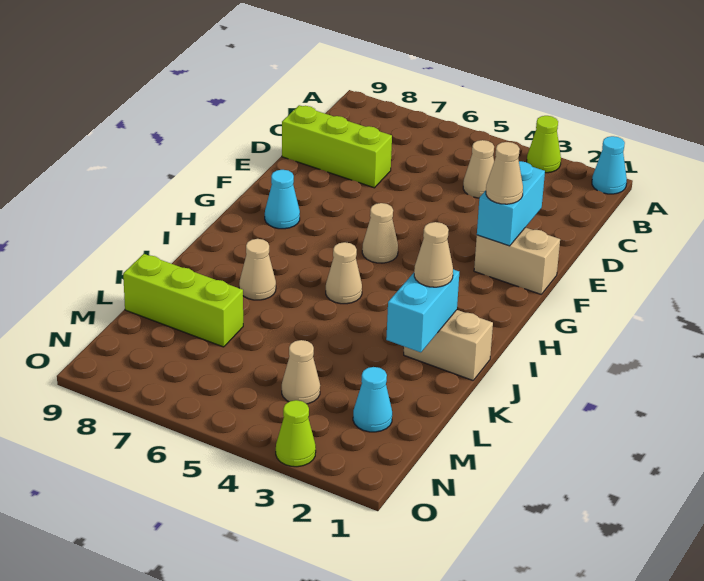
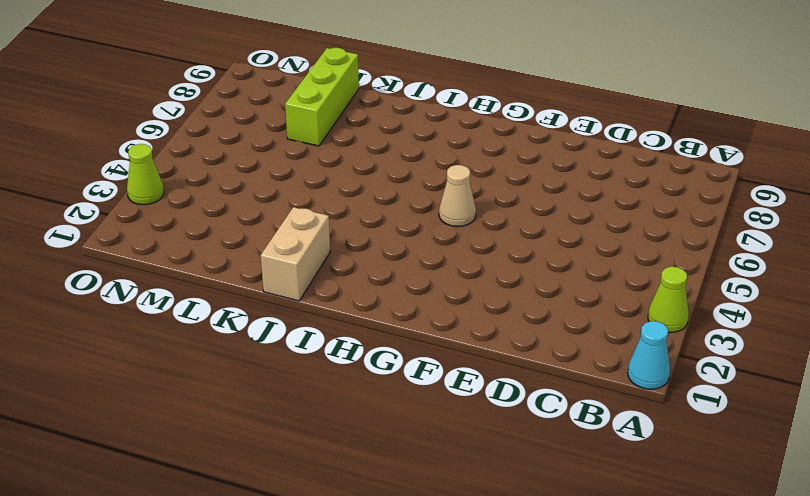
none -> tan 1x1 cone [463,140,494,198]
none -> lime 1x3 brick [282,105,392,188]
none -> tan 1x2 brick [474,227,560,294]

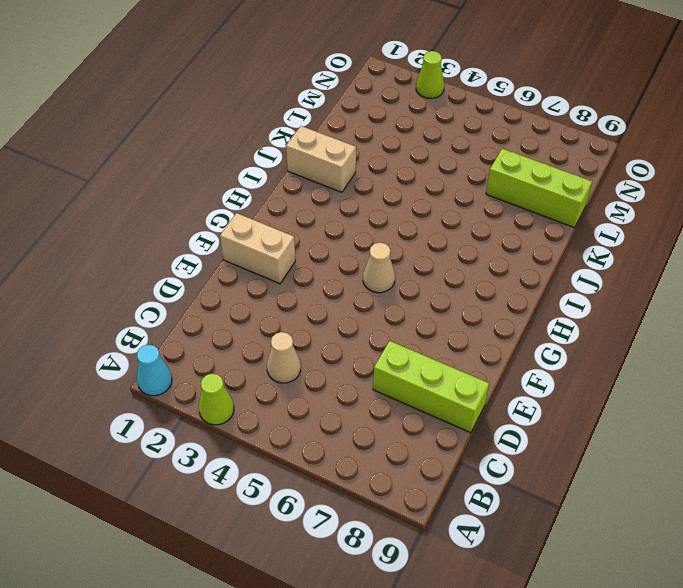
none -> cyan 1x1 cone [265,170,300,229]
none -> tan 1x1 cone [326,242,362,304]
none -> tan 1x1 cone [239,239,276,300]

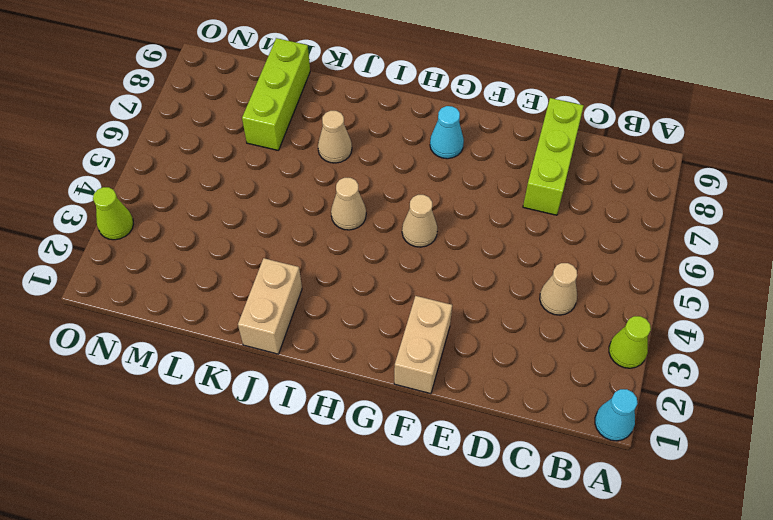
none -> cyan 1x1 cone [353,367,392,432]
none -> tan 1x1 cone [282,340,320,404]
none -> cyan 1x2 brick [477,161,545,246]

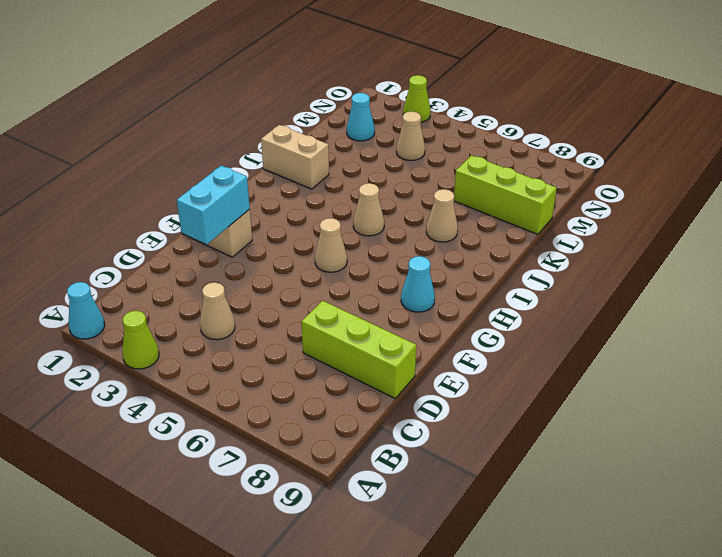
none -> cyan 1x2 brick [386,269,459,352]
none -> tan 1x1 cone [486,142,523,204]
none -> tan 1x1 cone [414,222,453,287]

